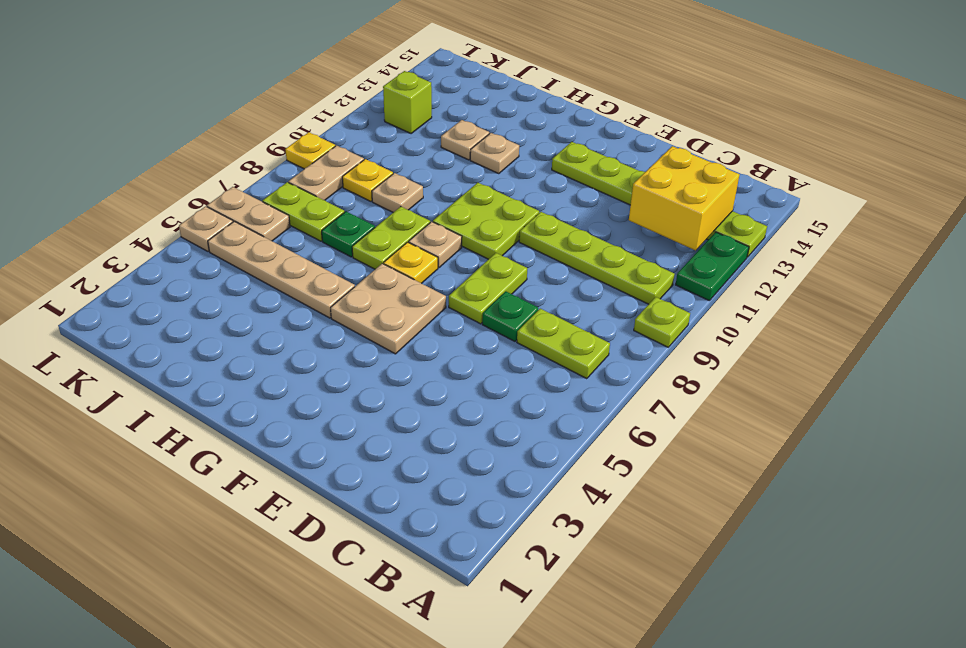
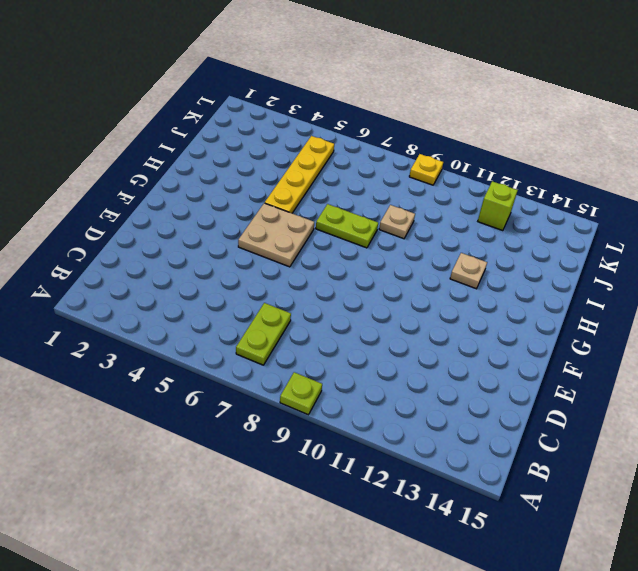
yellow 1x4 plate [265,136,334,213] -> tan 1x4 plate [208,221,355,318]
none -> green 1x2 plate [676,232,749,300]
none -> lime 1x6 plate [552,142,767,257]
none -> lime 1x4 plate [519,212,675,304]

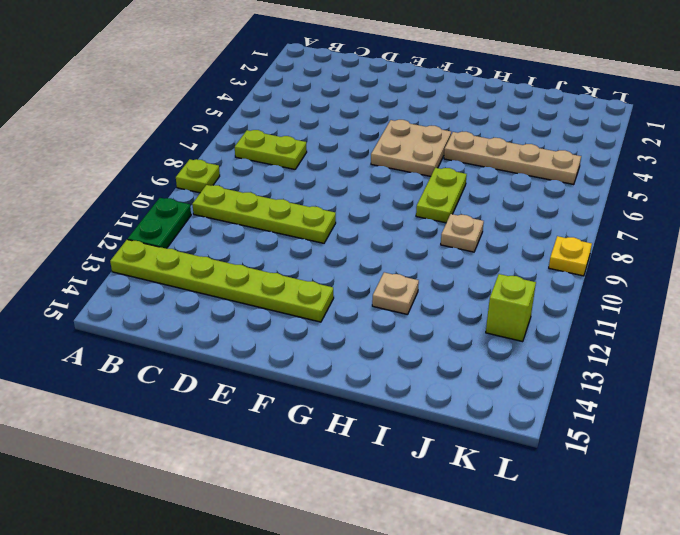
none -> green 1x1 plate [482,291,538,341]
none -> lime 1x2 plate [449,253,527,324]
none -> lime 2x2 plate [433,183,539,259]

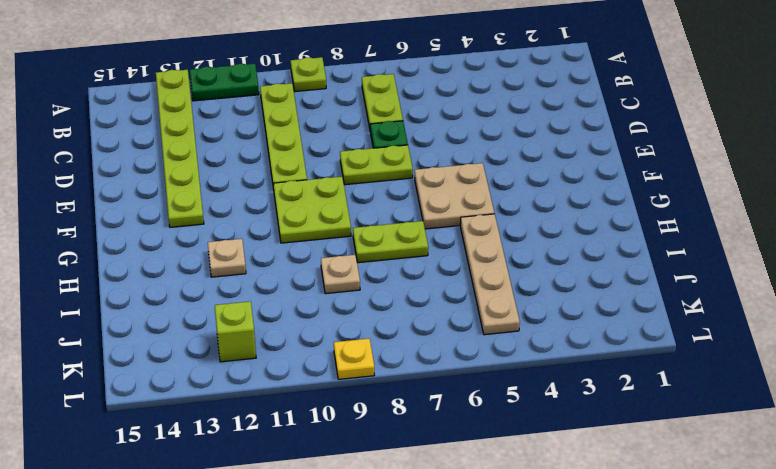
none -> yellow 1x1 plate [384,242,438,283]
none -> tan 1x1 plate [409,222,462,268]
none -> green 1x1 plate [322,212,375,257]

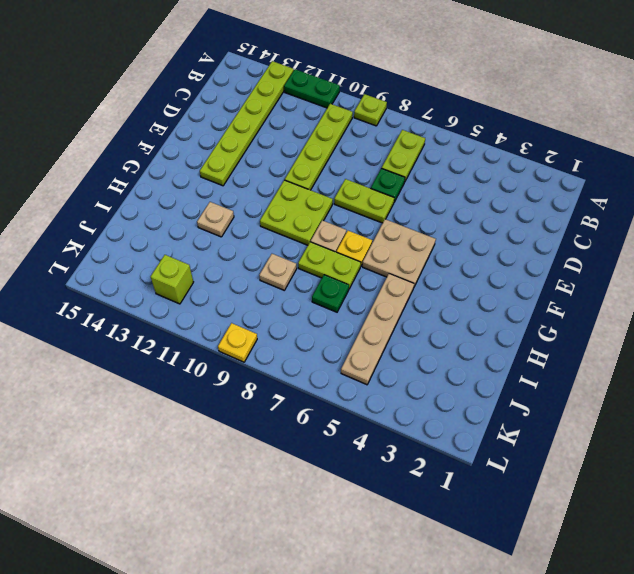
none -> tan 1x1 plate [441,120,489,160]
none -> lime 1x2 plate [263,182,344,241]
none -> yellow 1x1 plate [342,159,393,201]

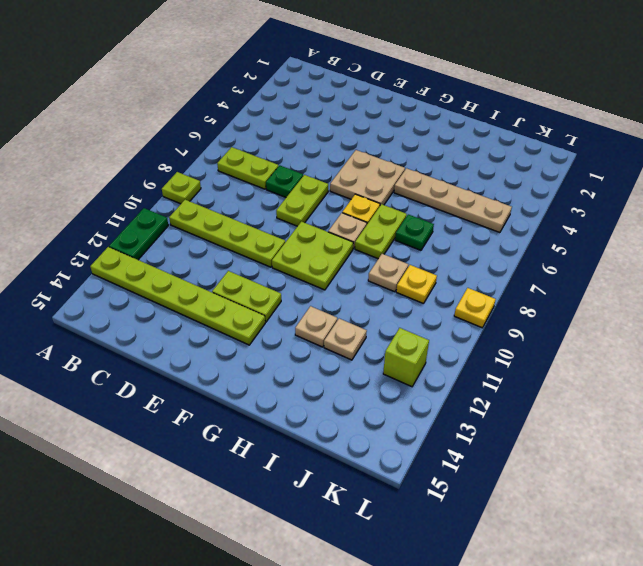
lime 1x2 plate [212,271,281,322] -> lime 1x2 plate moved to [263,182,344,241]
none -> tan 1x2 plate [207,187,290,241]
none -> tan 1x2 plate [288,145,364,200]
none -> tan 1x1 plate [179,206,233,252]

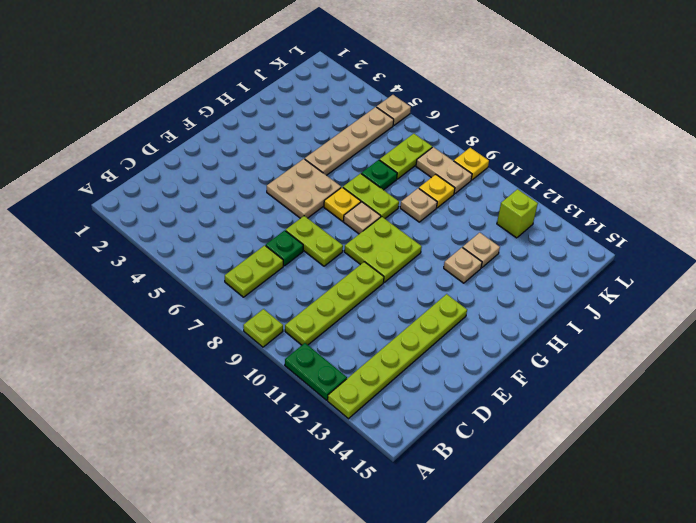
none -> tan 1x2 plate [207,187,290,241]
none -> yellow 2x2 brick [629,146,739,250]

